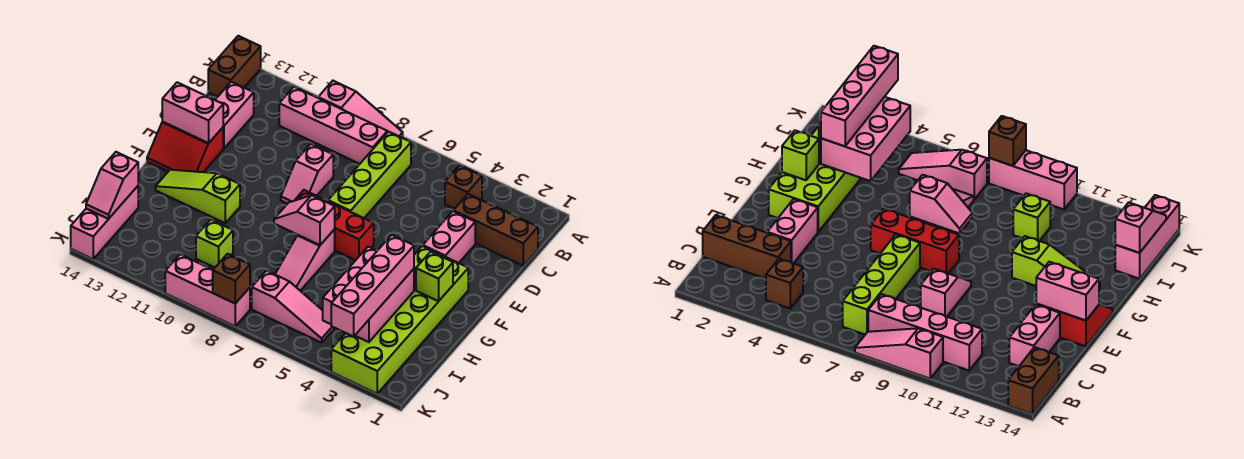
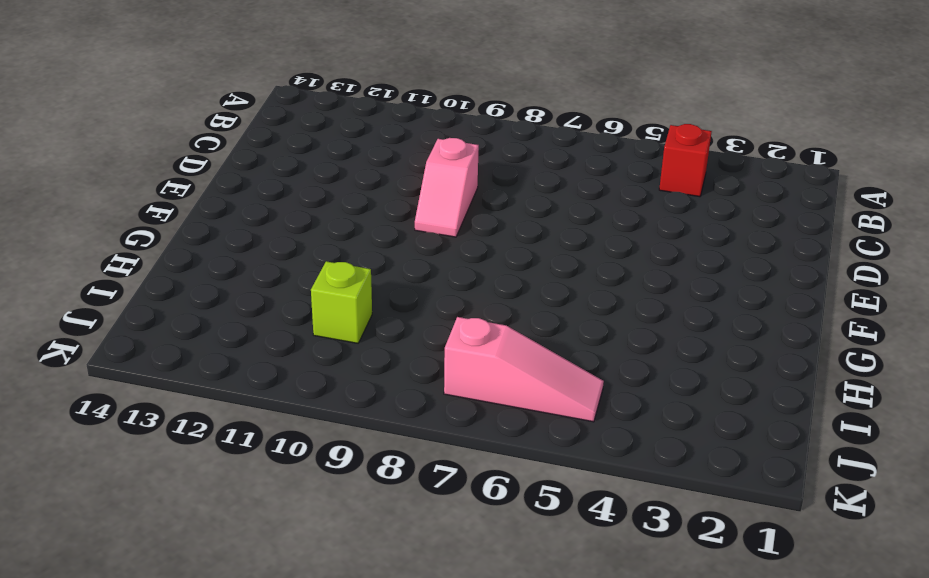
red 1x1 brick [659,124,712,197] -> brown 1x1 brick [445,165,482,209]
none -> pink 1x3 slope [318,81,403,138]
none -> brown 1x2 brick [208,36,261,97]
none -> lime 1x4 brick [328,132,411,218]

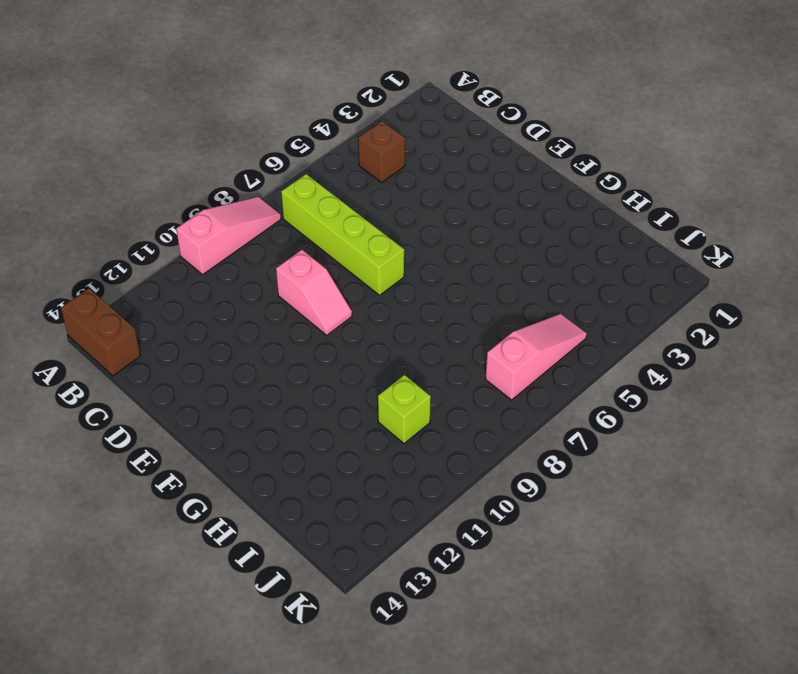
none -> pink 1x4 brick [279,87,387,164]
none -> brown 1x3 brick [453,194,538,266]
none -> pink 1x2 brick [215,82,254,149]

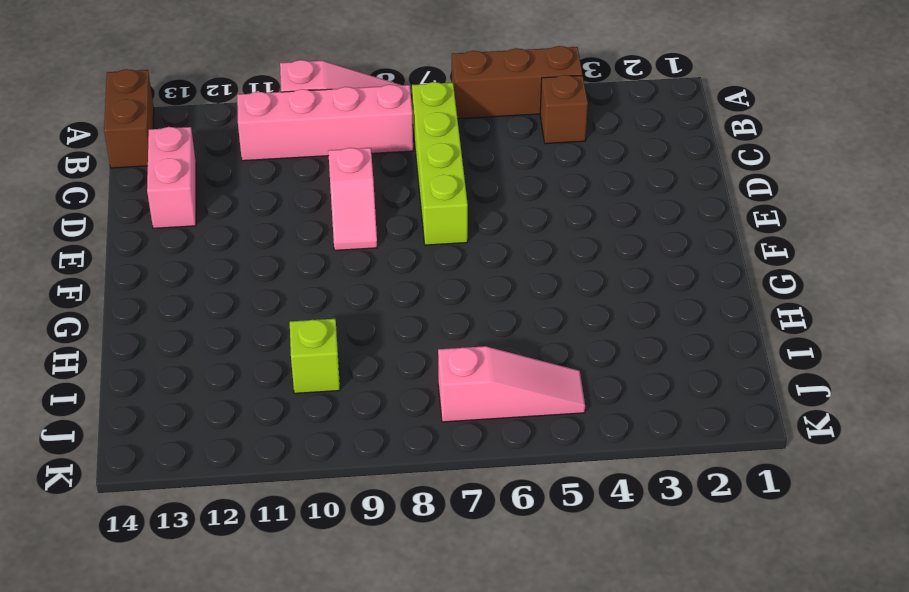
brown 1x3 brick [452,46,582,119] -> brown 1x3 brick moved to [453,194,538,266]
none -> pink 1x2 brick [423,211,475,263]
none -> red 2x2 slope [147,122,223,172]
none -> lime 2x6 brick [331,246,468,394]

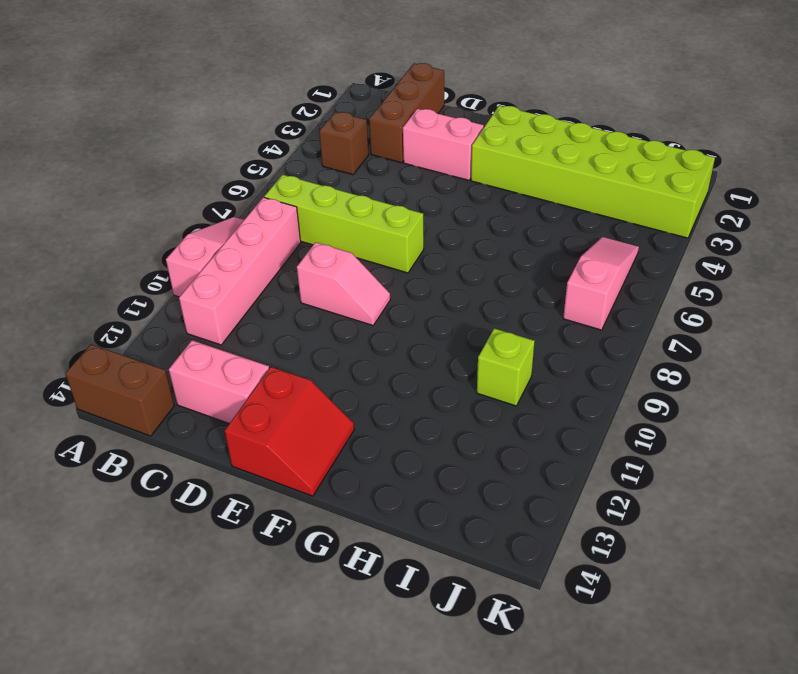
none -> red 1x3 brick [294,190,374,260]
none -> pink 1x3 slope [275,229,335,291]
none -> lime 1x3 slope [156,170,240,223]

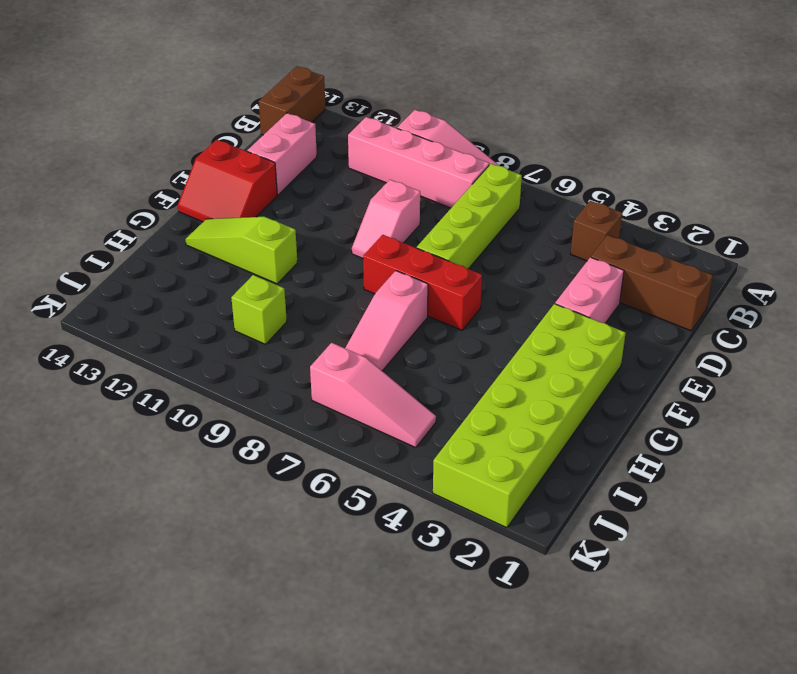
none -> pink 1x3 brick [71,186,138,259]
none -> pink 1x3 brick [165,254,250,326]
none -> pink 1x2 brick [162,82,223,143]

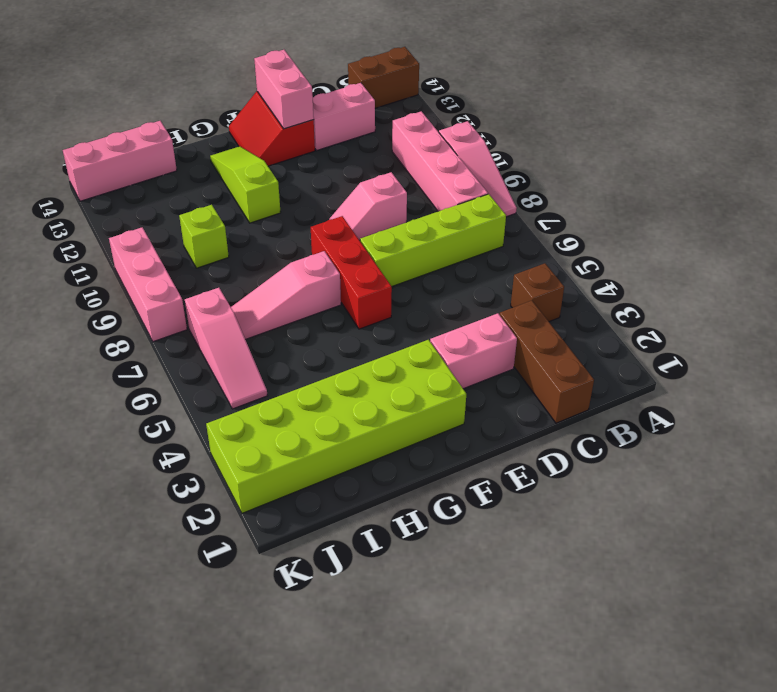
none -> lime 1x1 brick [416,252,453,301]
none -> pink 1x2 slope [274,195,335,245]
none -> pink 2x3 brick [323,247,414,342]

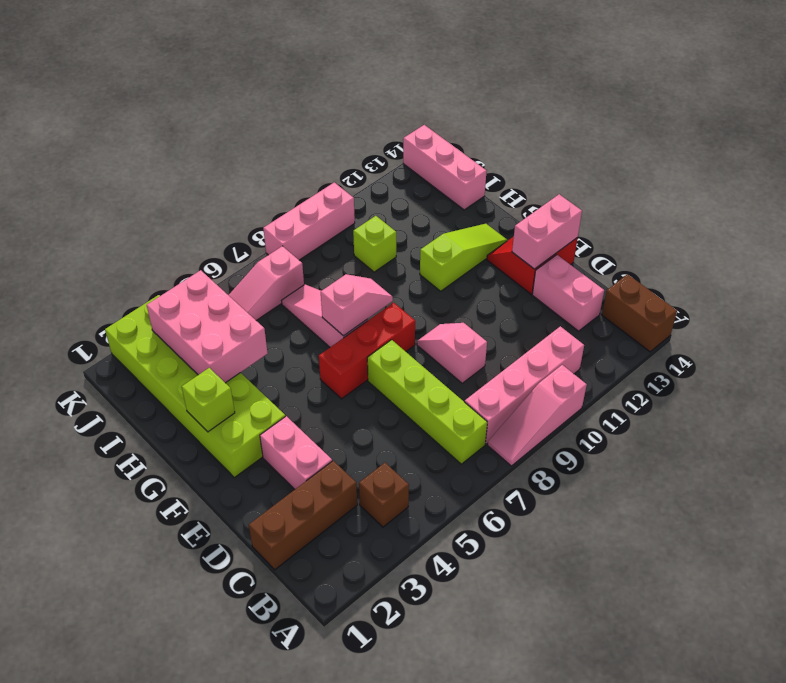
none -> pink 1x2 slope [86,152,138,219]
none -> brown 1x1 brick [213,254,250,303]
none -> pink 1x4 brick [331,235,414,337]

